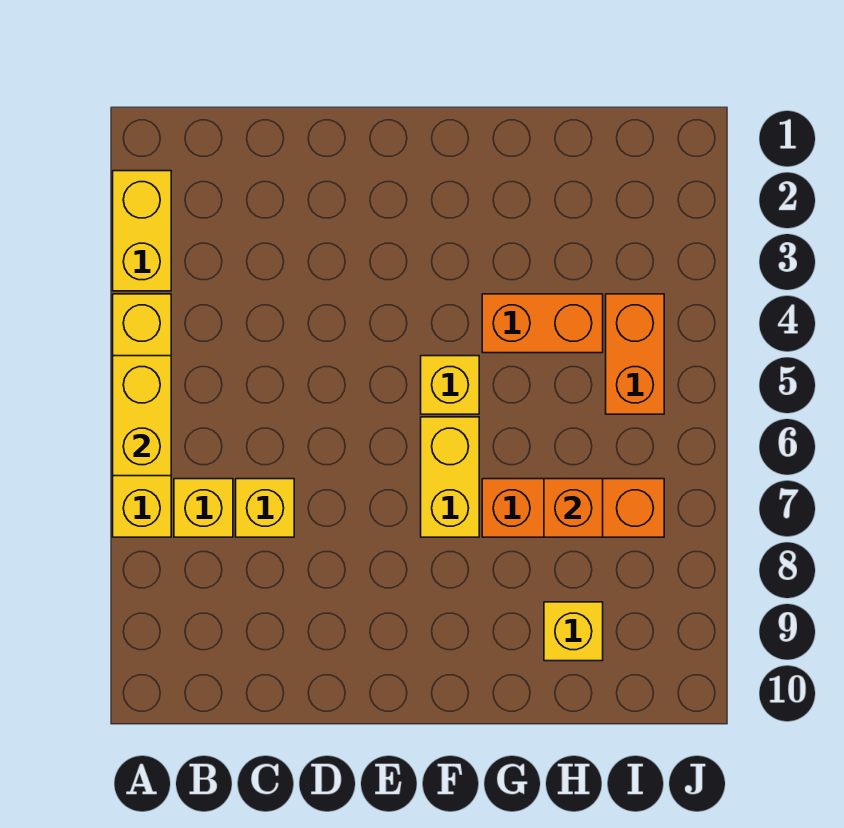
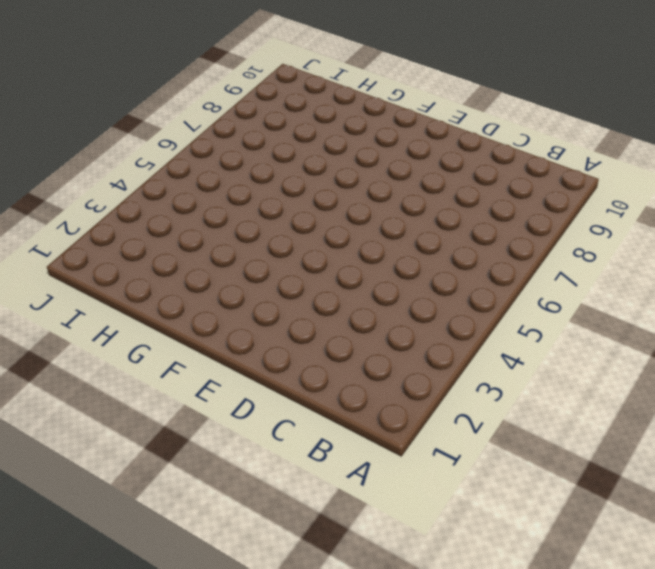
none -> yellow 1x2 brick [113,171,171,291]
none -> yellow 1x4 brick [113,294,171,537]
none -> yellow 1x1 brick [174,479,233,537]

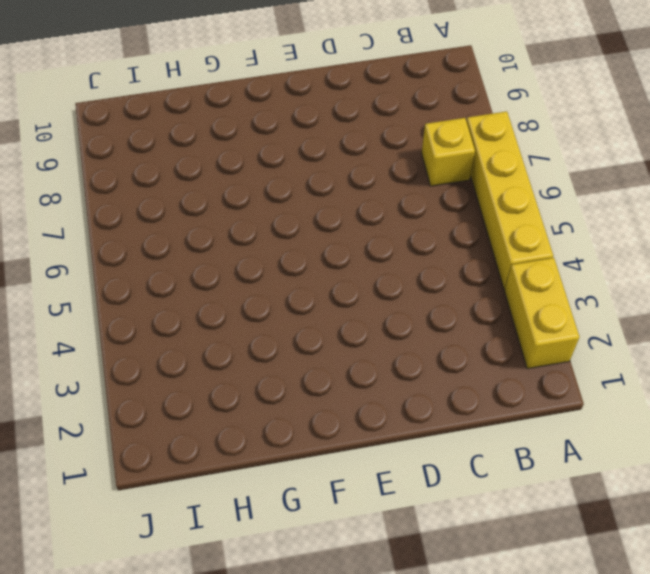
none -> yellow 1x1 brick [236,479,294,537]
none -> yellow 1x1 brick [421,356,479,414]
none -> yellow 1x2 brick [421,417,479,537]

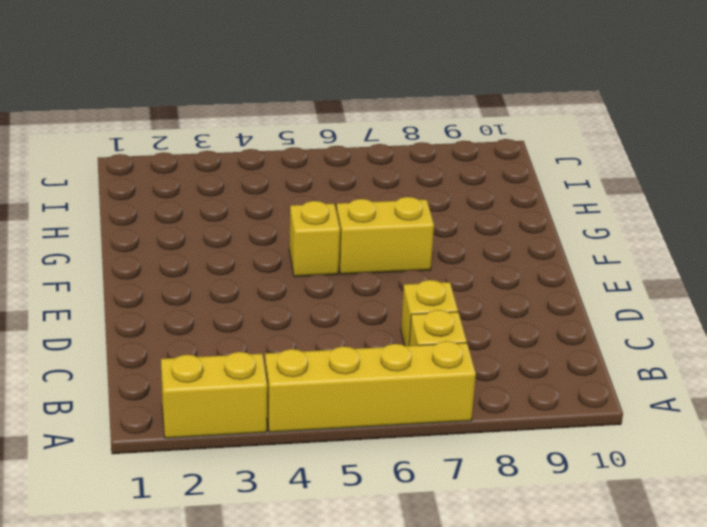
none -> orange 1x2 brick [482,294,603,353]
none -> orange 1x3 brick [482,479,664,537]
none -> yellow 1x1 brick [544,602,603,661]

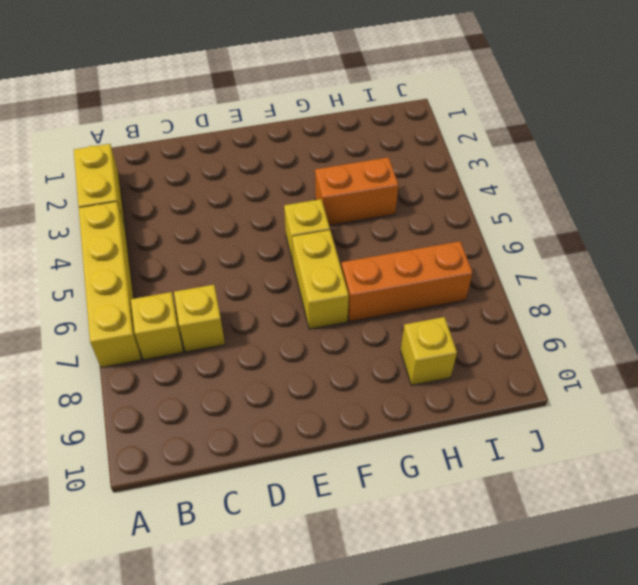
none -> orange 1x2 brick [606,294,664,414]
none -> yellow 1x2 brick [113,356,171,476]
none -> orange 1x1 brick [544,479,603,537]

